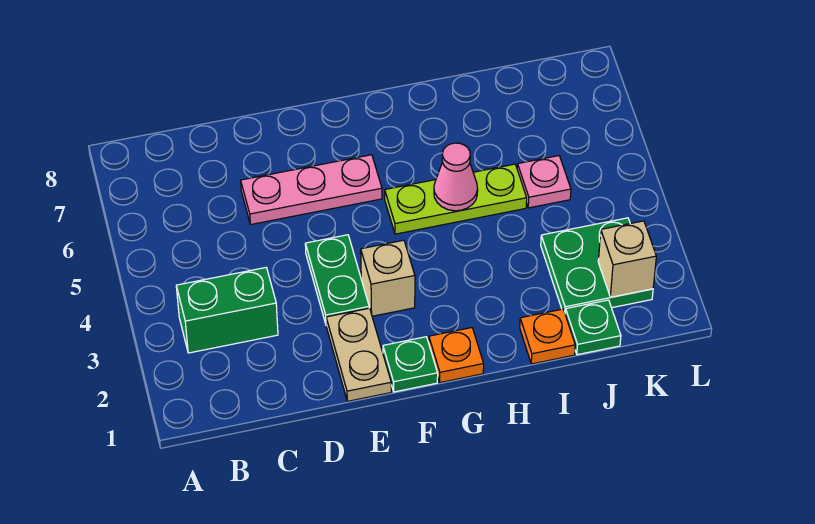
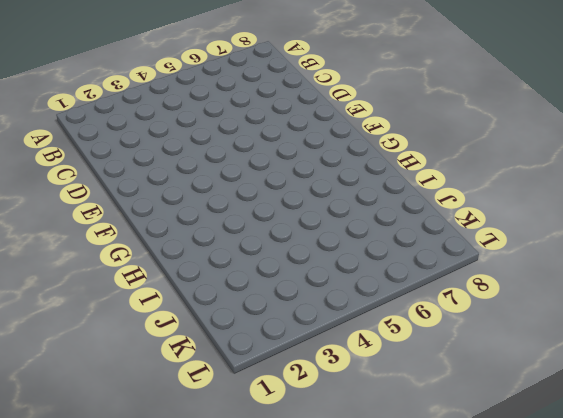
none -> green 1x2 brick [176,268,278,353]
none -> pink 1x3 plate [241,155,382,224]
none -> tan 1x2 plate [326,308,391,401]

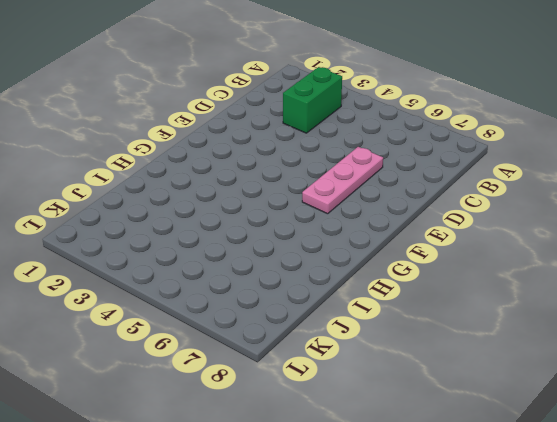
none -> tan 1x2 plate [326,308,391,401]
none -> green 1x2 plate [305,235,369,324]
none -> green 1x1 plate [383,337,438,392]

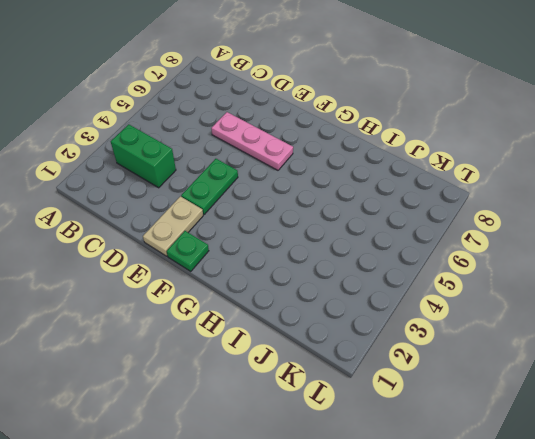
none -> tan 1x1 brick [361,240,415,316]
none -> orange 1x1 plate [429,328,484,383]
none -> lime 1x3 plate [385,164,527,234]

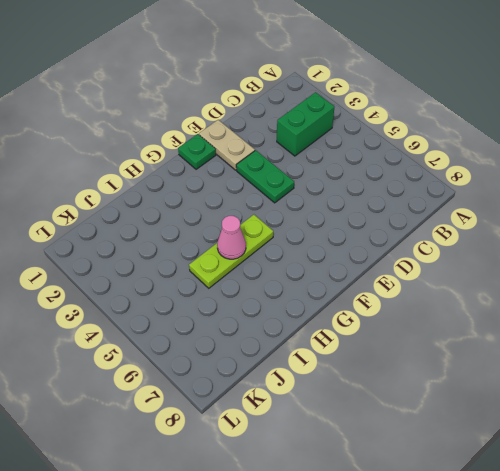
none -> pink 1x3 plate [241,155,382,224]
none -> tan 1x1 brick [361,240,415,316]
none -> orange 1x1 plate [429,328,484,383]

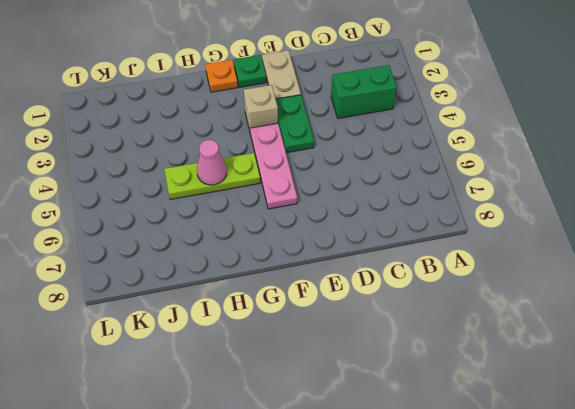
pink 1x3 plate [250,123,297,209] -> pink 1x3 plate turned to [241,155,382,224]
none -> orange 1x1 plate [520,309,575,364]
none -> green 1x1 plate [565,300,621,355]
none -> green 2x2 plate [541,218,653,312]

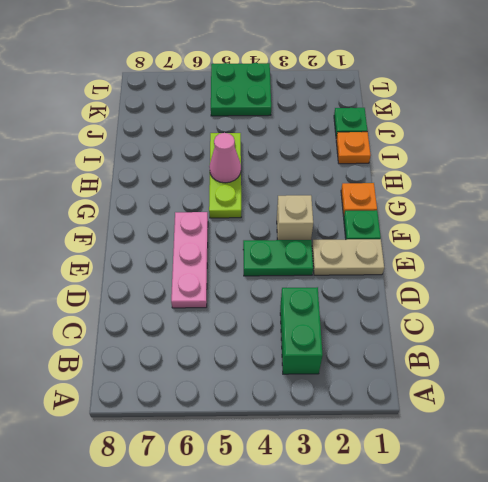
green 2x2 plate [211,63,271,116] -> green 2x2 plate moved to [541,218,653,312]
none -> pink 1x1 plate [517,156,571,208]
none -> tan 1x1 brick [598,221,656,297]

